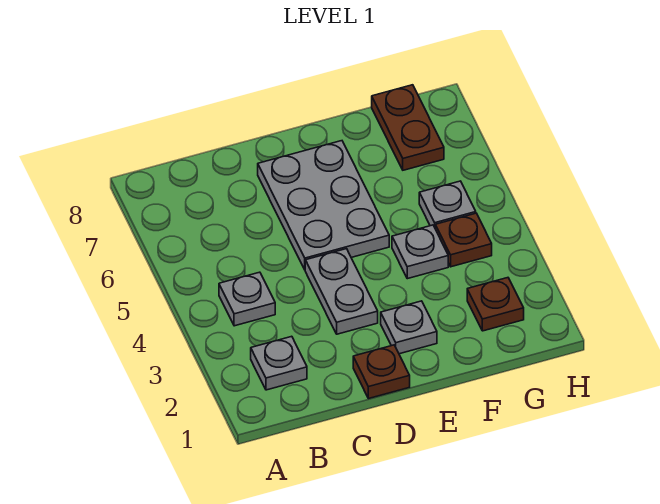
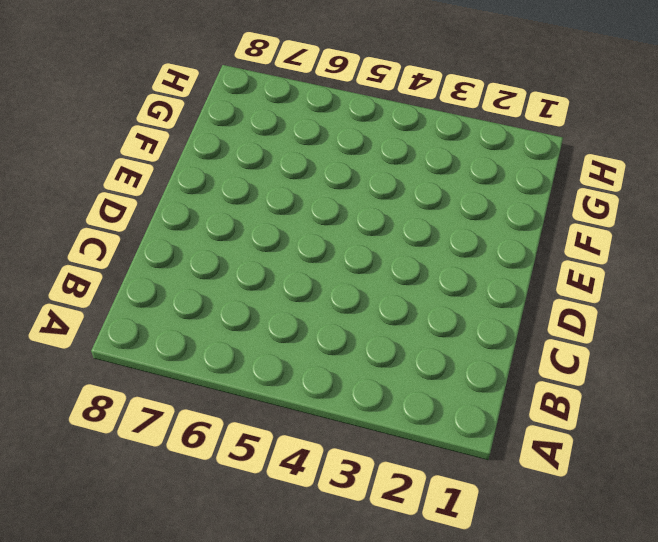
none -> grey 1x1 plate [251,336,307,390]
none -> grey 1x1 plate [219,272,275,326]

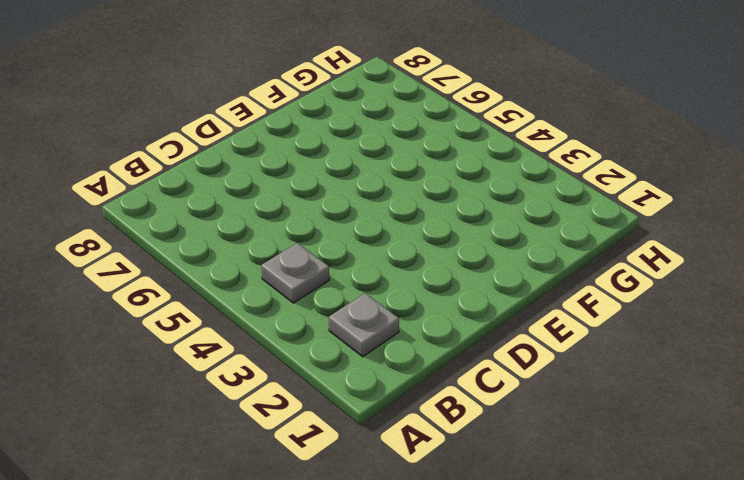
none -> brown 1x1 plate [353,345,410,399]
none -> grey 1x2 plate [305,249,378,334]

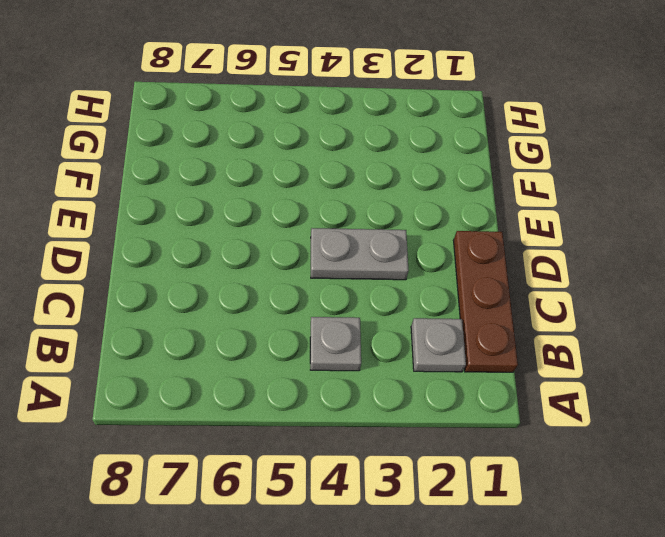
brown 1x3 plate [454,231,518,372] -> brown 1x1 plate [353,345,410,399]
none -> grey 2x3 plate [258,141,389,269]
none -> grey 1x1 plate [381,301,437,354]

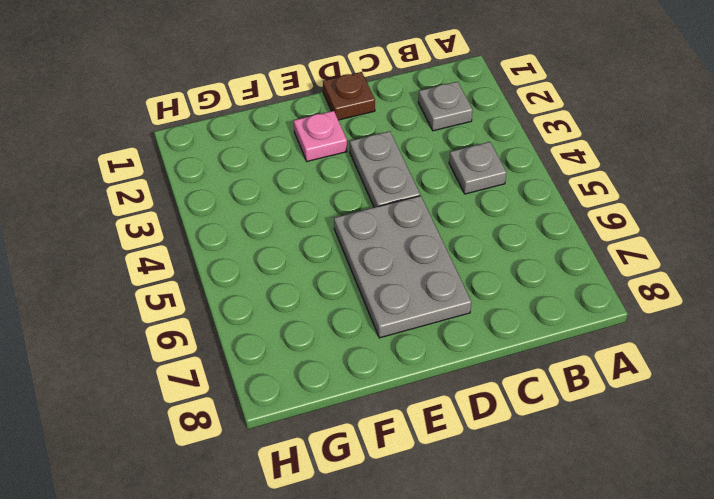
pink 1x1 plate [294,111,347,161] -> grey 1x1 plate [381,301,437,354]
none -> grey 1x1 plate [392,225,448,279]
none -> brown 1x1 plate [467,278,524,331]

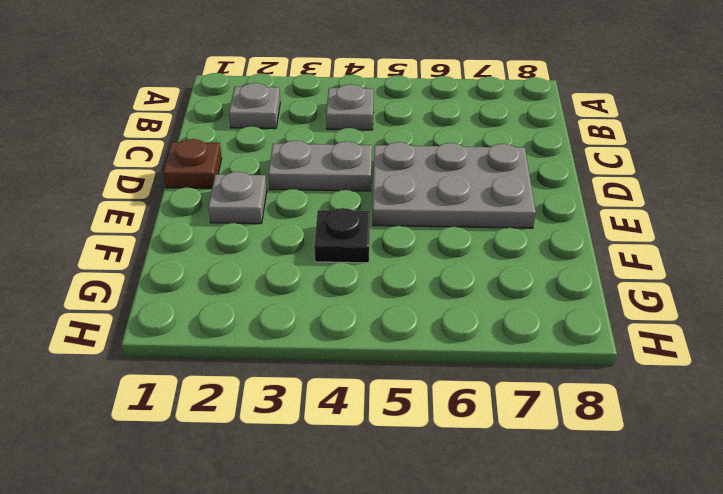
black 1x1 plate [314,208,370,263] -> grey 1x1 plate [392,225,448,279]
none -> brown 1x1 plate [467,278,524,331]
none -> brown 1x1 plate [435,213,492,267]

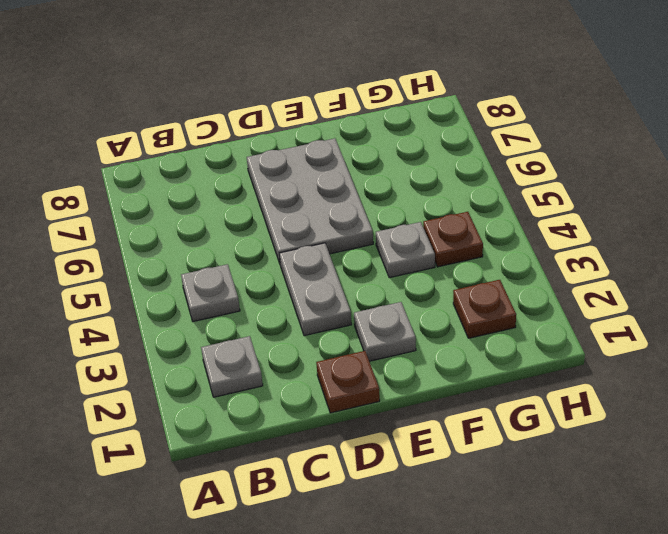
none -> grey 1x1 plate [419,181,476,227]
none -> brown 1x2 plate [372,85,444,170]

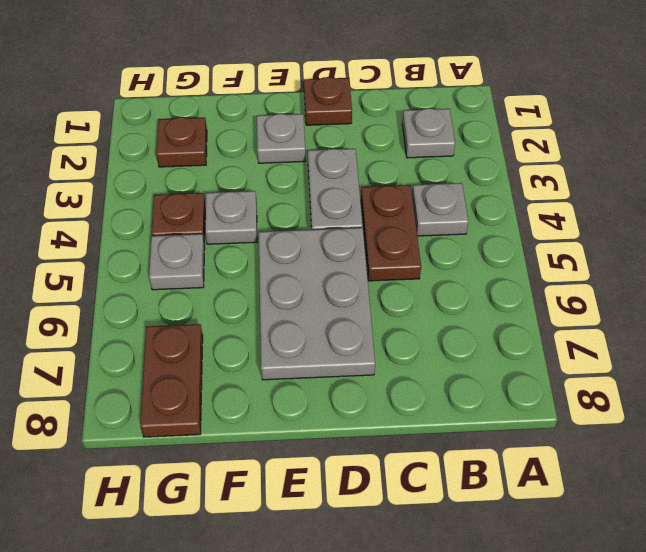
brown 1x2 plate [361,185,421,281] -> none

